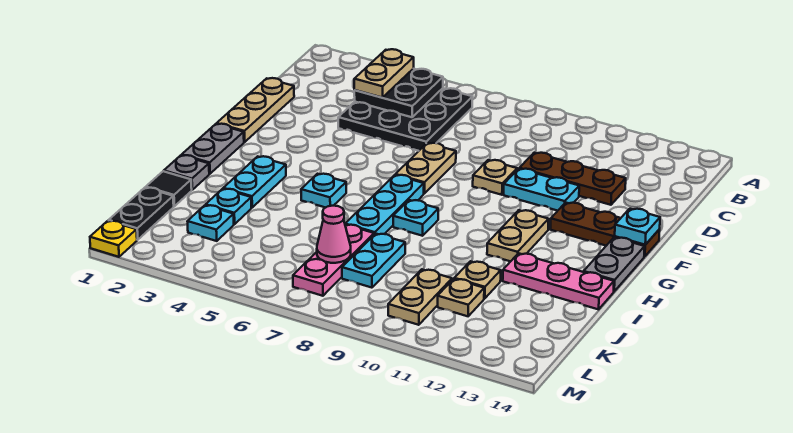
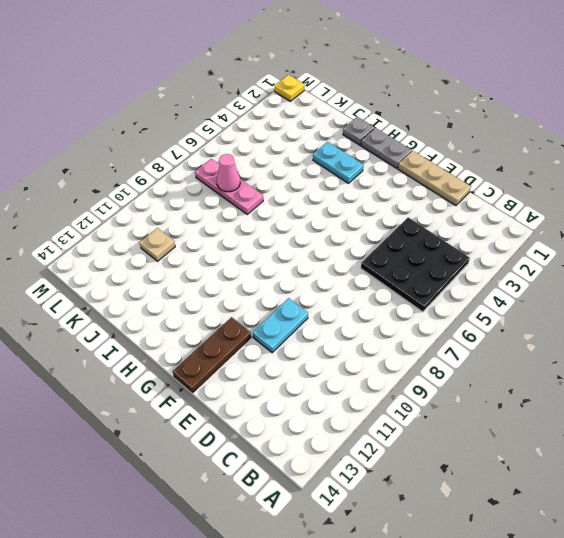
none -> brown 1x3 plate [519,153,626,205]
none -> tan 1x2 plate [396,143,456,194]
none -> tan 1x1 plate [473,160,517,195]
none -> cyan 1x3 plate [345,175,424,235]

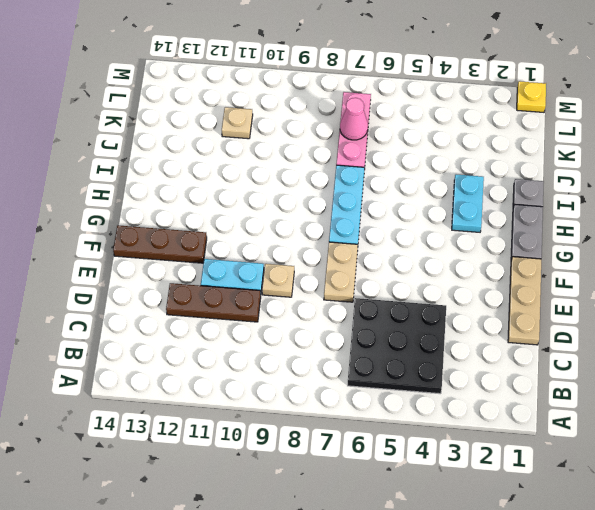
none -> tan 1x2 plate [487,210,549,261]
none -> grey 1x2 plate [584,237,645,291]
none -> cyan 1x1 plate [301,174,346,208]
none -> cyan 1x1 plate [393,200,438,236]

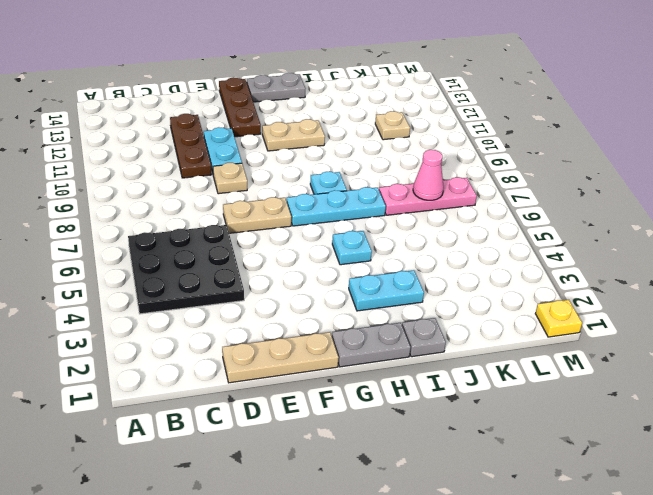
none -> pink 1x3 plate [503,253,614,309]
none -> black 1x1 tile [146,171,192,206]
none -> cyan 1x1 plate [206,189,251,224]
none -> cyan 1x2 plate [342,234,405,288]

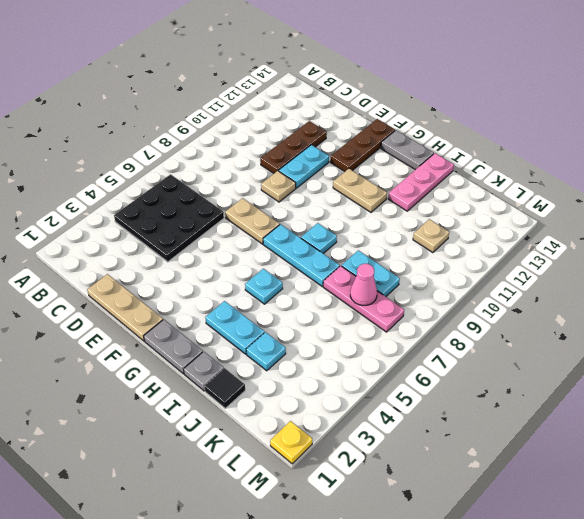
none -> tan 1x1 plate [454,261,501,299]
none -> black 1x2 plate [109,188,174,240]
none -> cyan 1x1 plate [187,205,234,241]
none -> tan 1x2 plate [388,269,452,325]

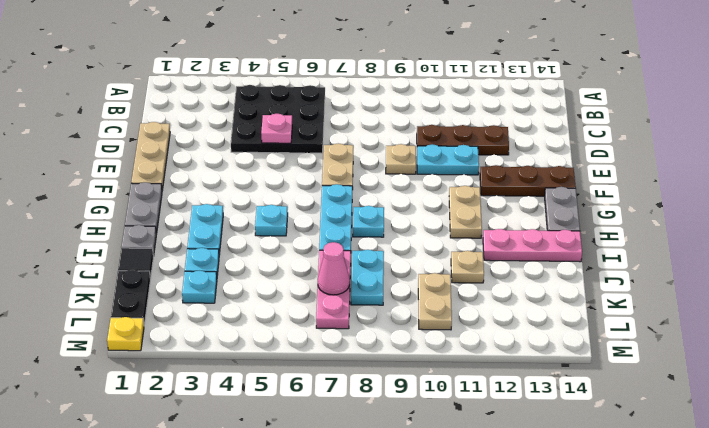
pink 1x1 plate [261,114,292,143] -> none
none -> tan 1x1 plate [438,279,484,316]
none -> black 2x2 plate [354,69,443,117]
none -> cyan 1x1 plate [615,209,660,245]
none -> tan 1x2 plate [354,49,414,98]

